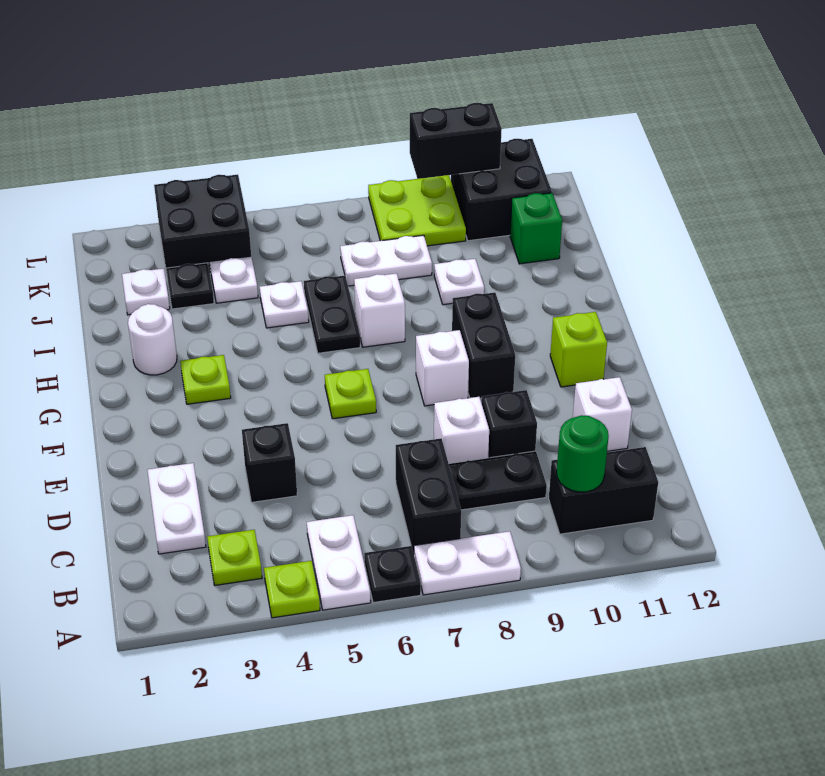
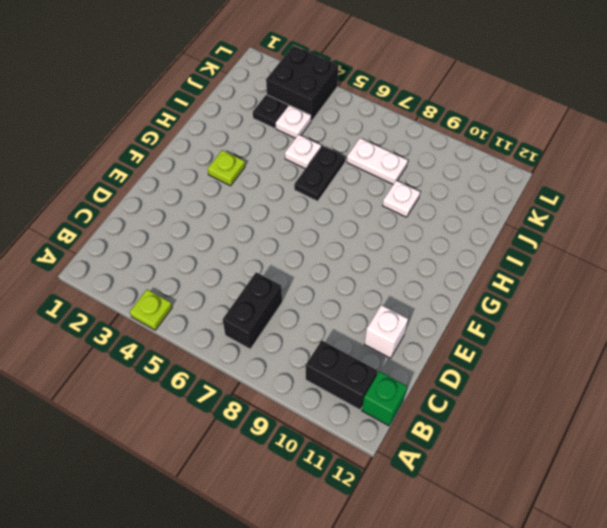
green 1x1 brick [362,371,407,426] -> green 1x1 brick moved to [510,193,562,264]
none -> white 1x2 plate [307,515,371,610]
none -> black 1x1 plate [364,546,421,603]
none -> white 1x2 plate [414,531,521,595]
none -> lime 1x1 plate [207,530,262,585]

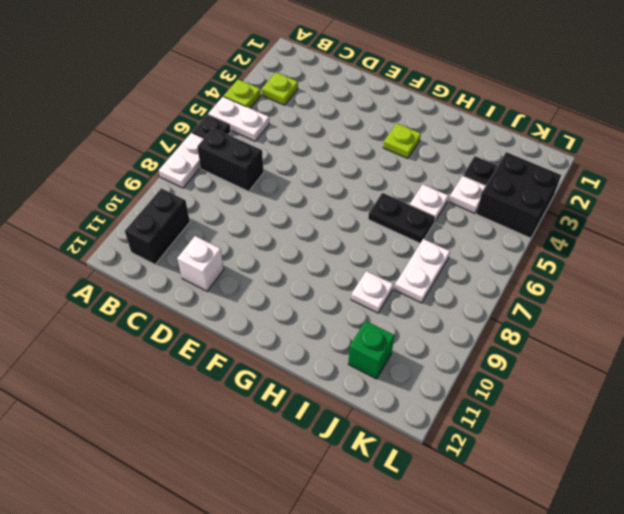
none -> white 1x2 plate [147,463,206,554]
none -> black 1x2 plate [449,451,547,510]
none -> black 1x1 brick [242,423,297,502]
none -> white 1x1 brick [434,397,489,463]

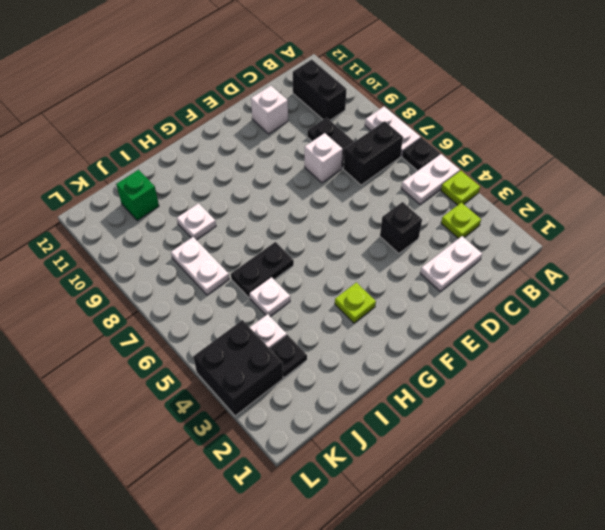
none -> black 1x1 brick [482,390,537,458]
none -> lime 1x1 plate [325,369,376,419]
none -> white 1x1 brick [416,330,469,406]
none -> black 1x2 brick [452,293,515,398]

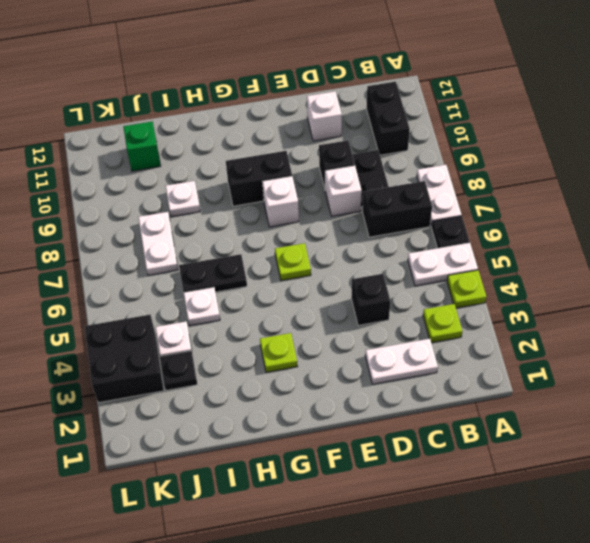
none -> lime 1x1 brick [550,312,607,387]
none -> white 1x1 round brick [128,304,177,375]
none -> white 1x1 brick [354,273,405,347]
none -> white 1x1 plate [122,268,170,315]

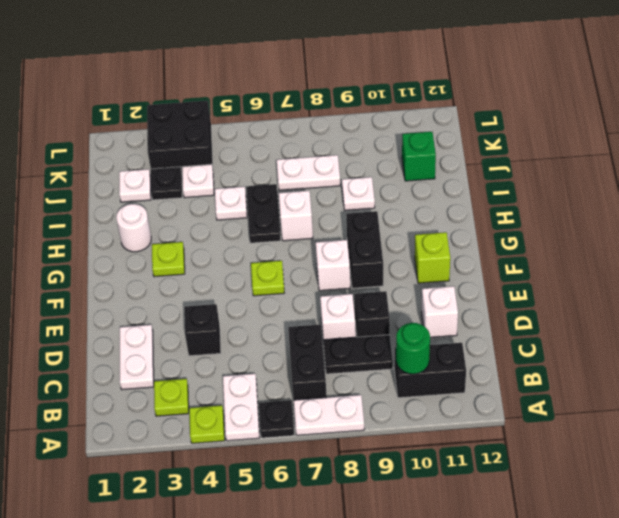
none -> lime 2x2 plate [368,175,466,246]
none -> black 2x2 brick [451,139,552,241]
none -> black 1x2 brick [410,103,502,179]

